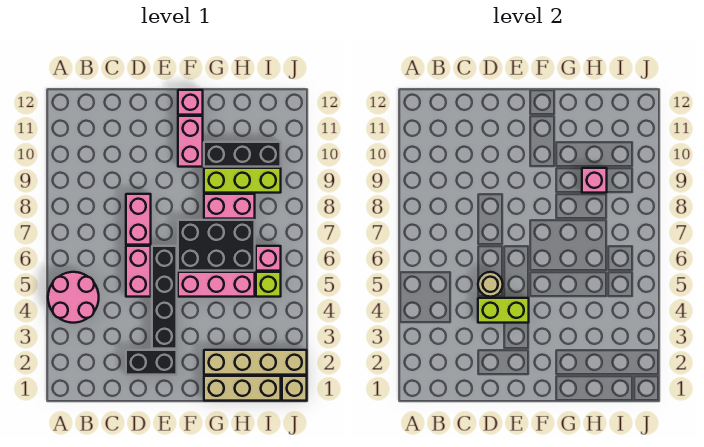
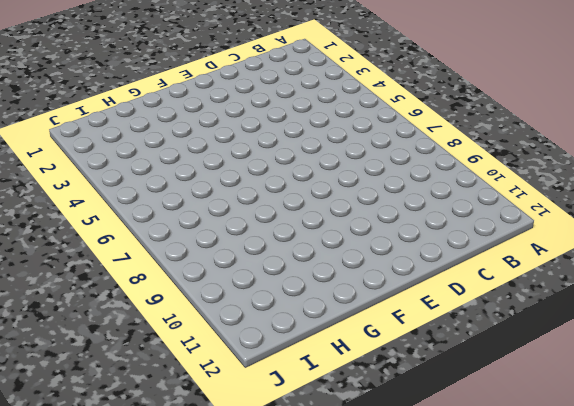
none -> pink 2x2 round brick [48,272,99,323]
none -> black 1x2 brick [126,350,177,375]
none -> pink 1x2 brick [126,246,151,297]

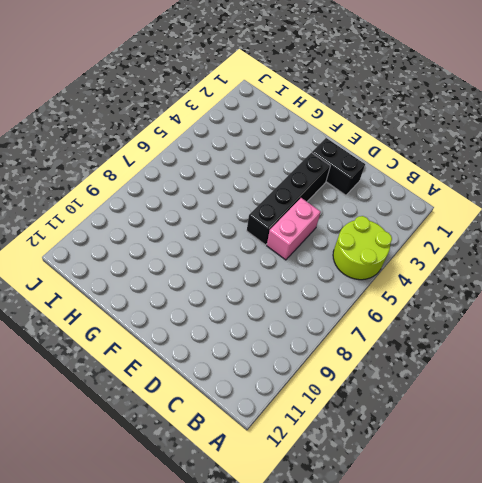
lime 2x2 round brick [333,216,392,280] -> pink 2x2 round brick [48,272,99,323]
none -> pink 1x2 brick [126,194,151,245]
none -> pink 1x3 brick [178,272,255,297]
none -> black 2x3 brick [178,220,255,271]

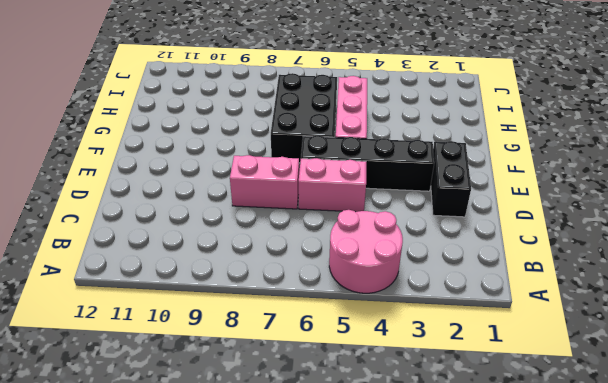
none -> pink 1x2 brick [178,116,203,167]
none -> pink 1x1 brick [178,90,203,115]
none -> tan 1x3 brick [204,376,281,401]

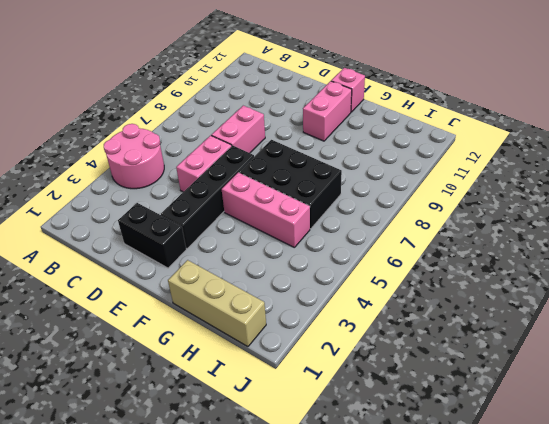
none -> tan 1x4 brick [204,350,307,375]
none -> pink 1x2 brick [204,194,255,219]
none -> lime 1x3 brick [204,168,281,193]

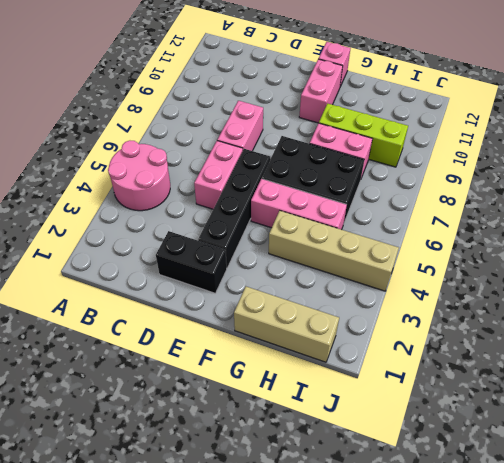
tan 1x4 brick [269,211,399,291] -> tan 1x4 brick moved to [204,350,307,375]
none -> black 1x3 brick [204,142,281,167]
none -> lime 1x1 brick [256,272,281,297]
none -> pink 1x1 brick [256,246,281,271]

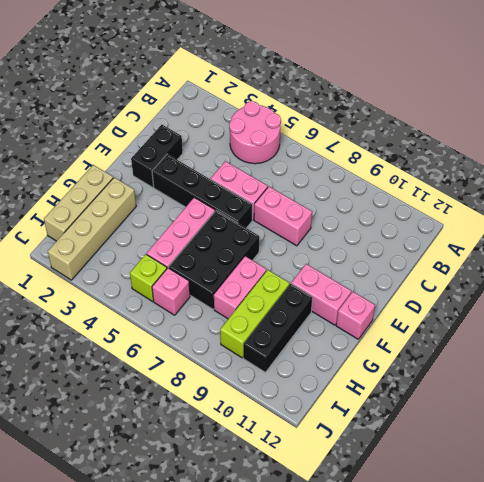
none -> tan 1x1 brick [282,376,307,401]
none -> lime 1x2 brick [478,298,529,323]
none -> tan 1x1 round brick [478,272,503,297]

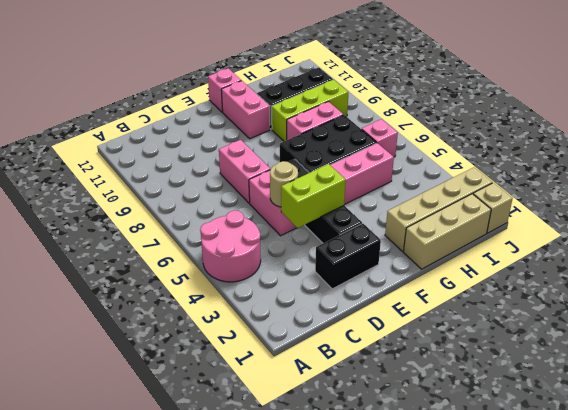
none -> lime 1x1 brick [256,272,281,297]
none -> pink 1x1 brick [582,168,607,193]

